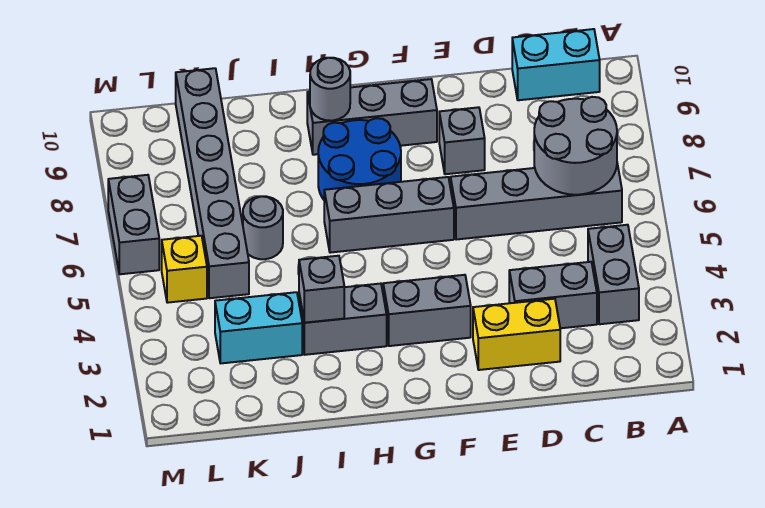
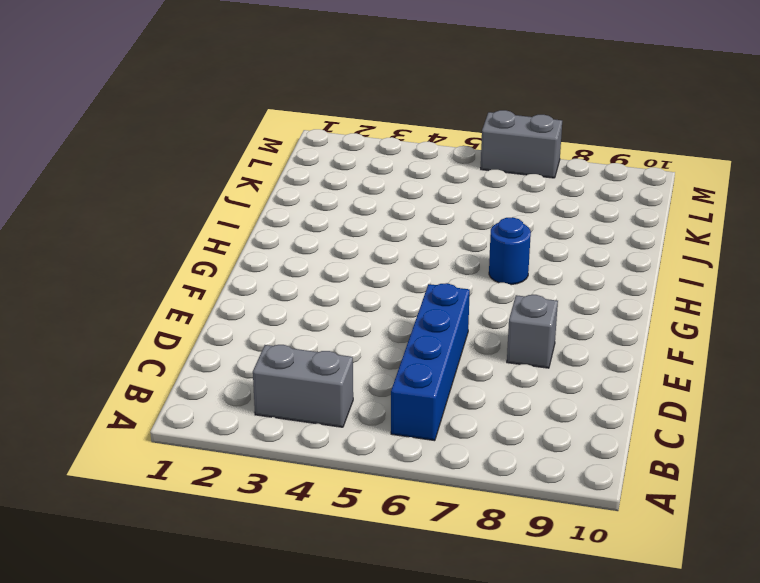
blue 1x4 brick [391,283,470,441] -> grey 1x4 brick [451,164,622,240]
blue 1x1 round brick [489,217,531,285] -> blue 2x2 round brick [318,118,401,199]
none -> cyan 1x2 brick [512,29,600,100]
none -> grey 1x2 brick [509,262,597,328]
none -> yellow 1x2 brick [473,299,560,370]

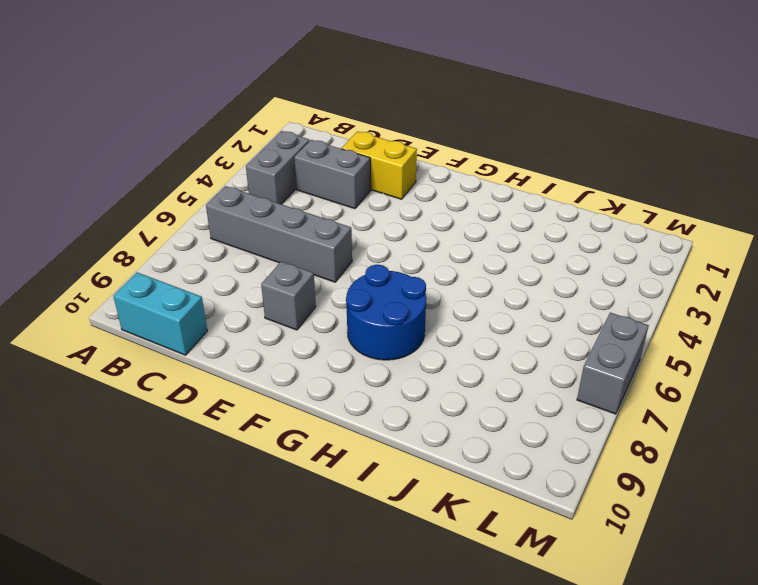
none -> grey 1x2 brick [383,275,471,346]
none -> grey 1x3 brick [324,177,454,253]
none -> grey 1x3 brick [307,79,437,155]

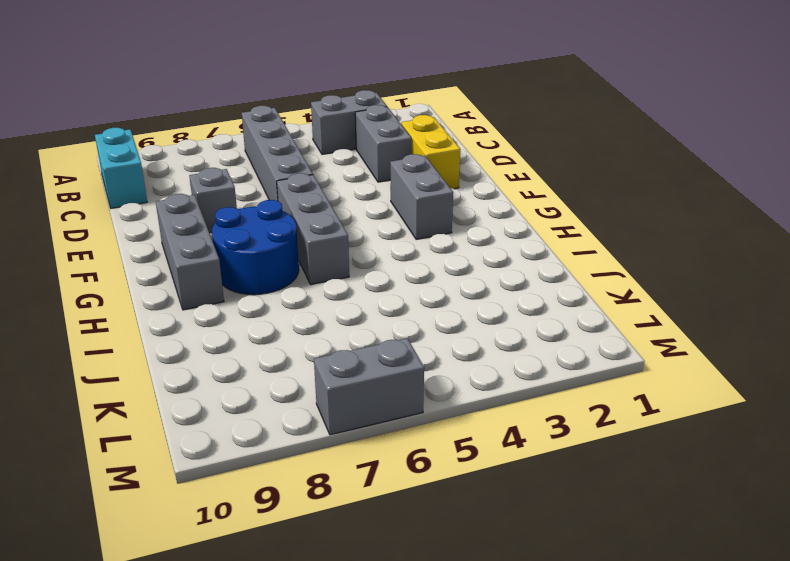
none -> grey 1x2 brick [299,284,387,355]
none -> cyan 1x2 brick [215,292,302,363]
none -> grey 1x1 round brick [243,196,283,259]

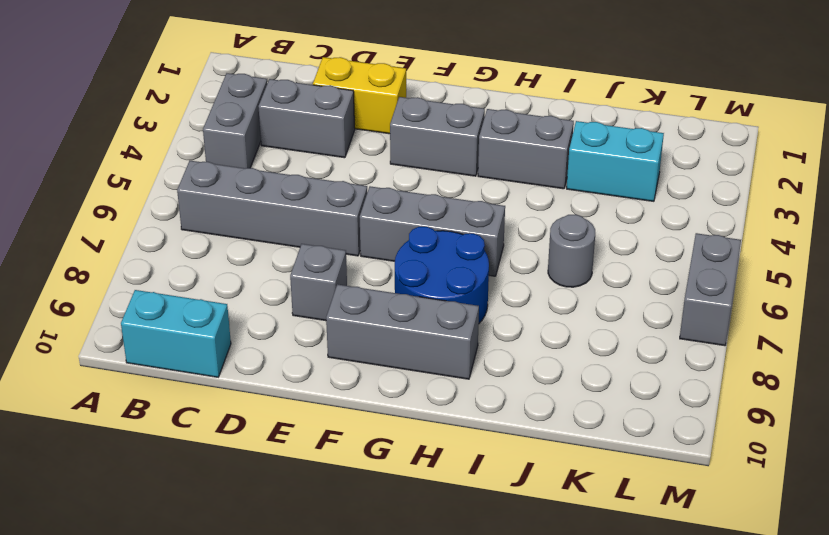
none -> grey 1x6 brick [176,68,249,298]
none -> yellow 1x1 brick [162,236,207,303]
none -> grey 2x2 round brick [534,97,617,195]

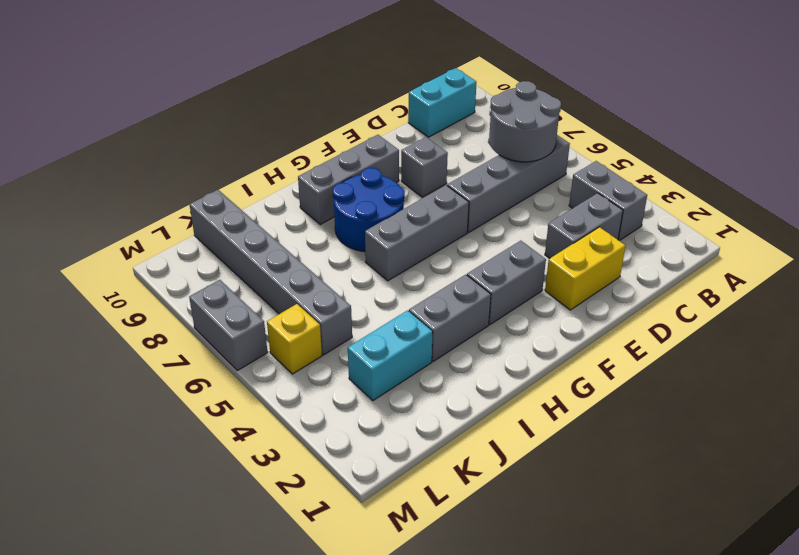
none -> grey 1x1 round brick [243,196,283,259]
none -> grey 1x1 round brick [310,58,350,121]
none -> grey 1x1 brick [299,256,344,323]

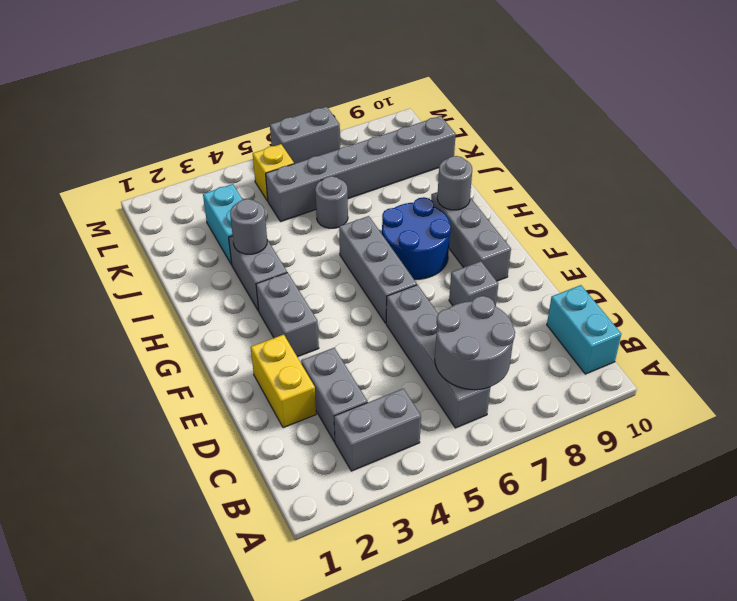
grey 1x1 round brick [230,199,267,254] -> grey 1x1 brick [299,256,344,323]

